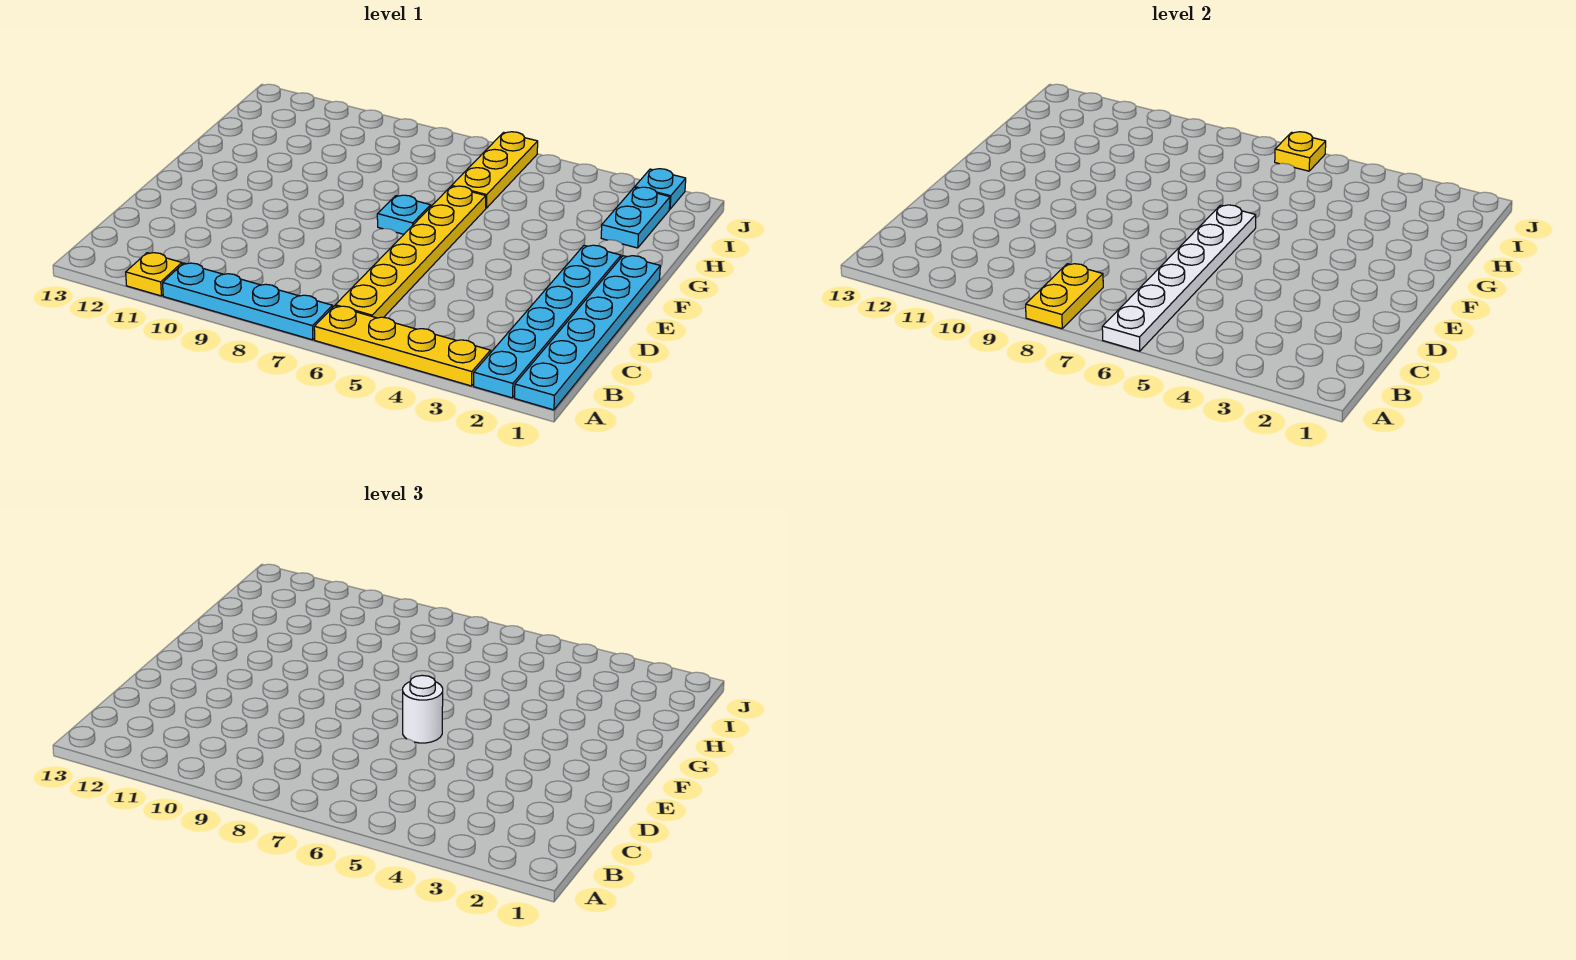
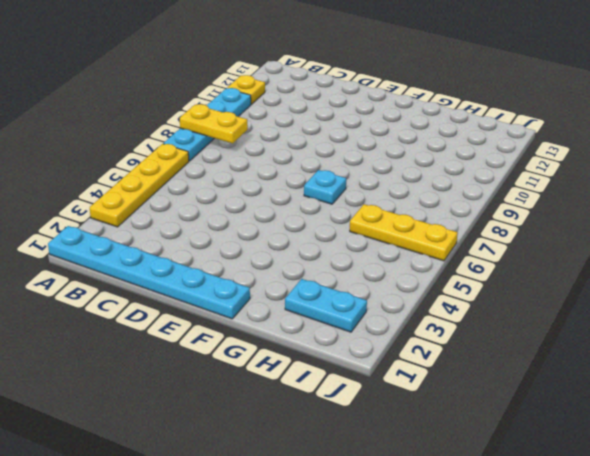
none -> cyan 1x6 plate [474,245,621,398]
none -> yellow 1x6 plate [335,186,486,318]
none -> cyan 1x1 plate [635,169,686,209]

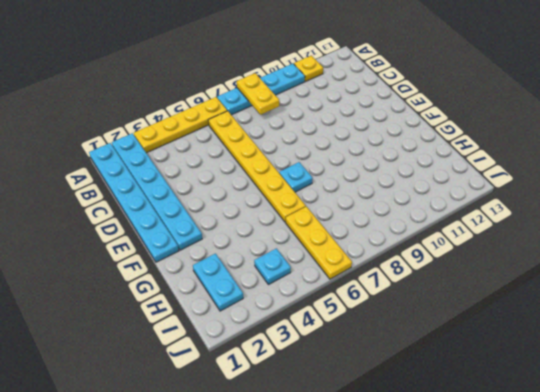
cyan 1x1 plate [254,248,291,285] -> cyan 1x1 plate moved to [635,169,686,209]
none -> white 1x6 plate [1102,205,1256,351]
none -> yellow 1x1 plate [1275,132,1326,171]
none -> white 1x1 round brick [403,675,443,743]

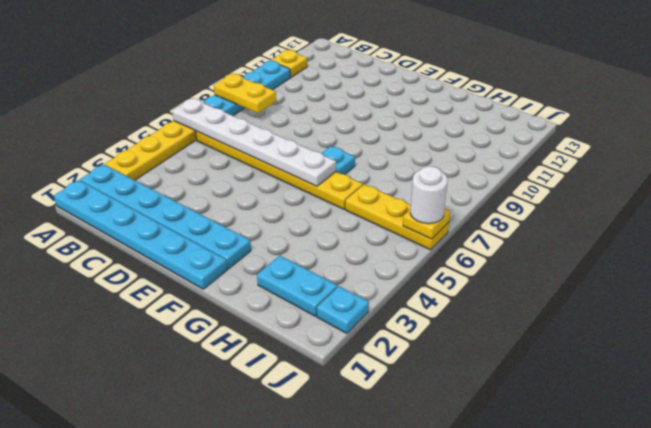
white 1x1 round brick [410,166,448,224] -> white 1x1 round brick moved to [403,675,443,743]

